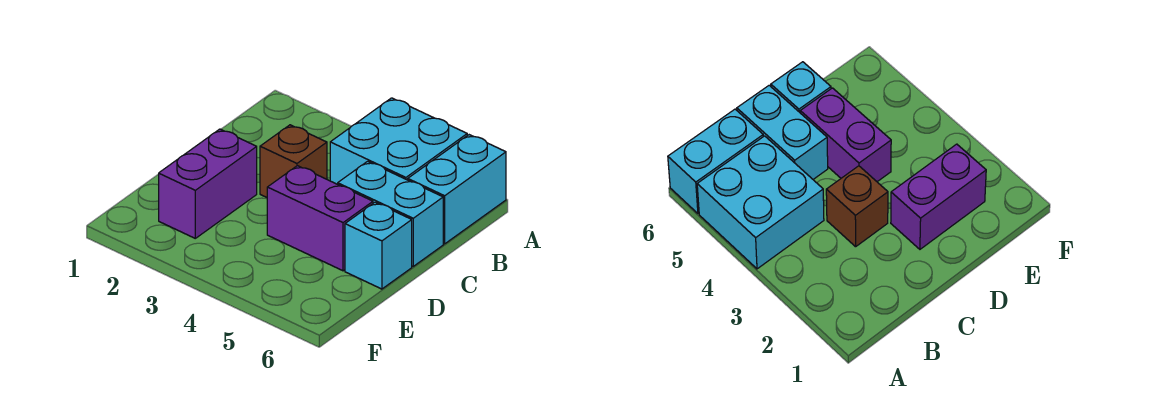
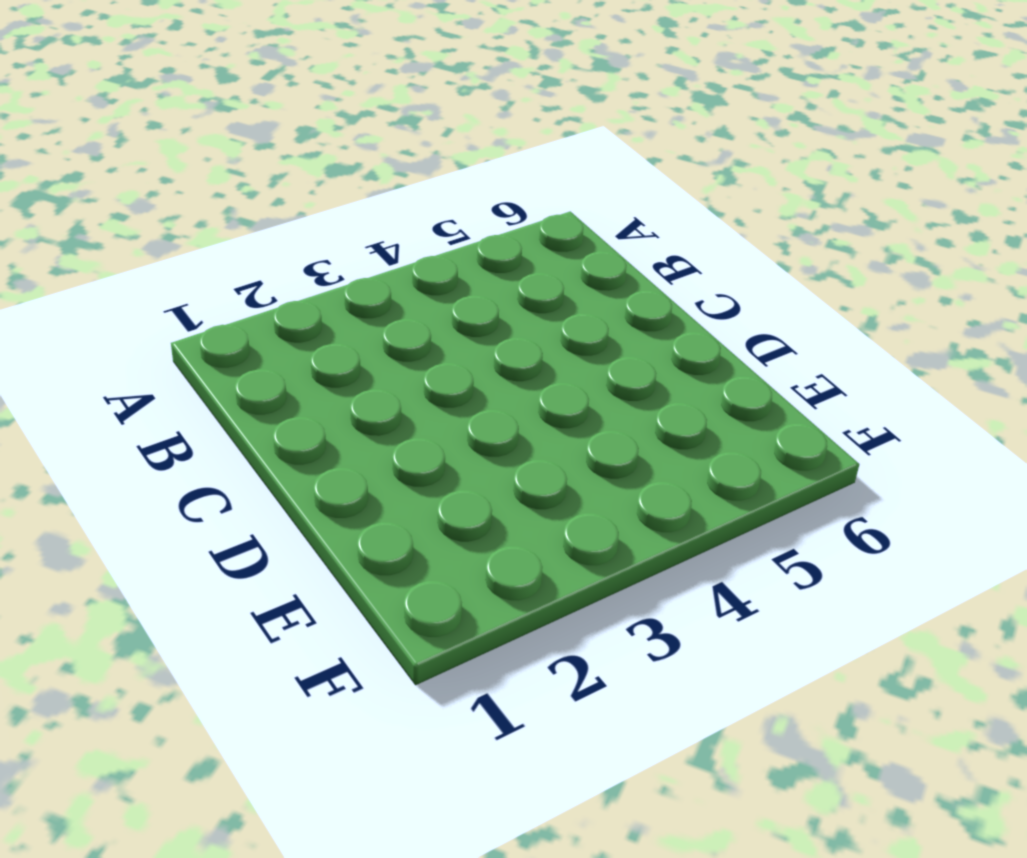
none -> cyan 2x2 brick [330,98,467,184]
none -> cyan 1x2 brick [408,135,506,244]

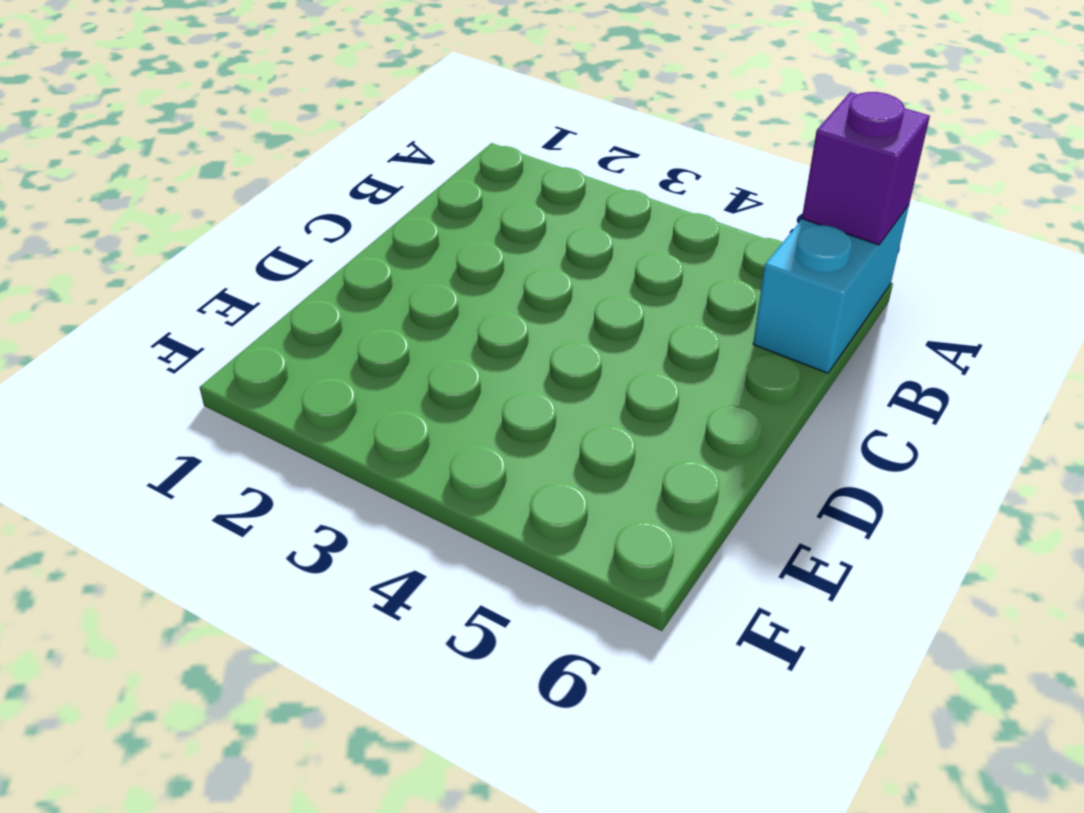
purple 1x1 brick [802,92,930,245] -> none
none -> cyan 2x2 brick [330,98,467,184]
none -> brown 1x1 brick [260,125,327,197]

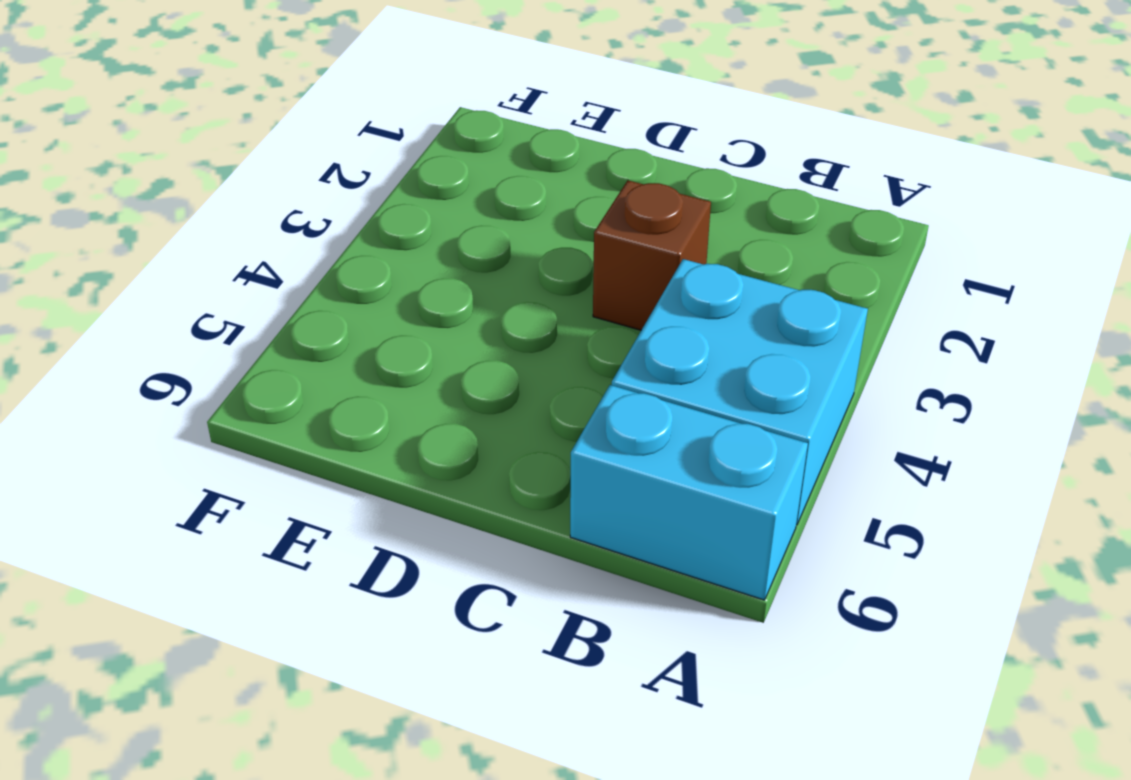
none -> cyan 1x2 brick [338,161,443,266]
none -> purple 1x2 brick [159,129,257,238]

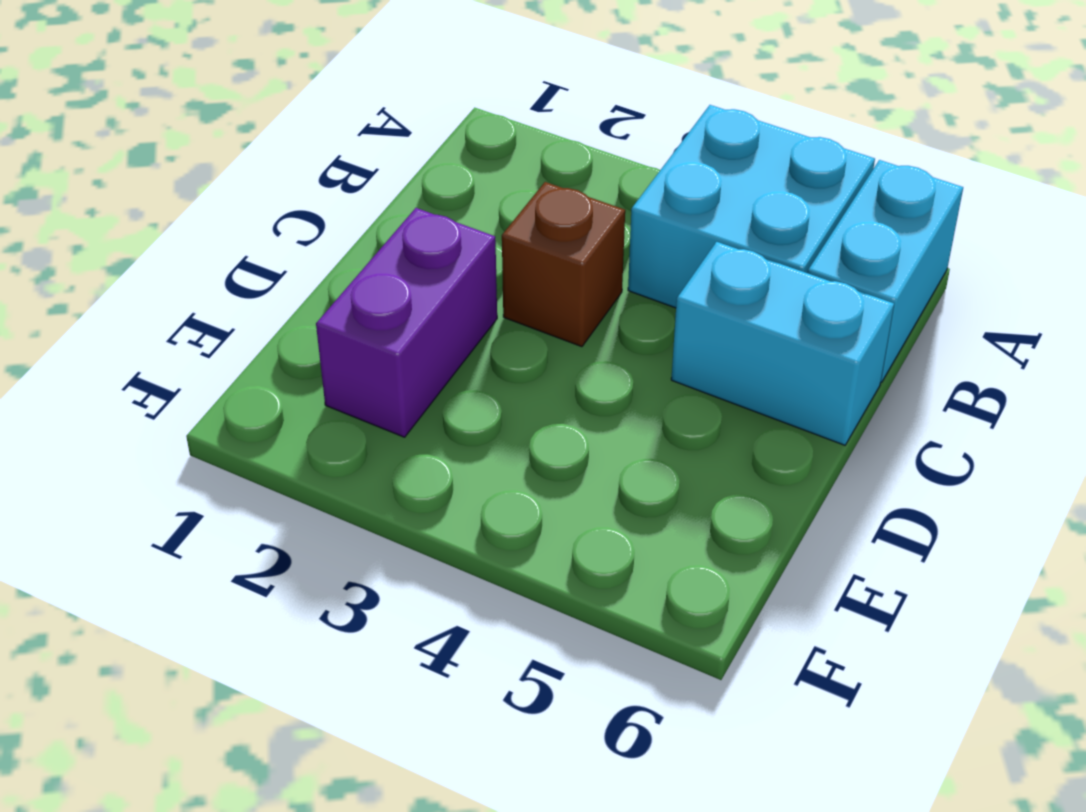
none -> purple 1x2 brick [267,166,373,271]
none -> cyan 1x1 brick [345,202,412,289]

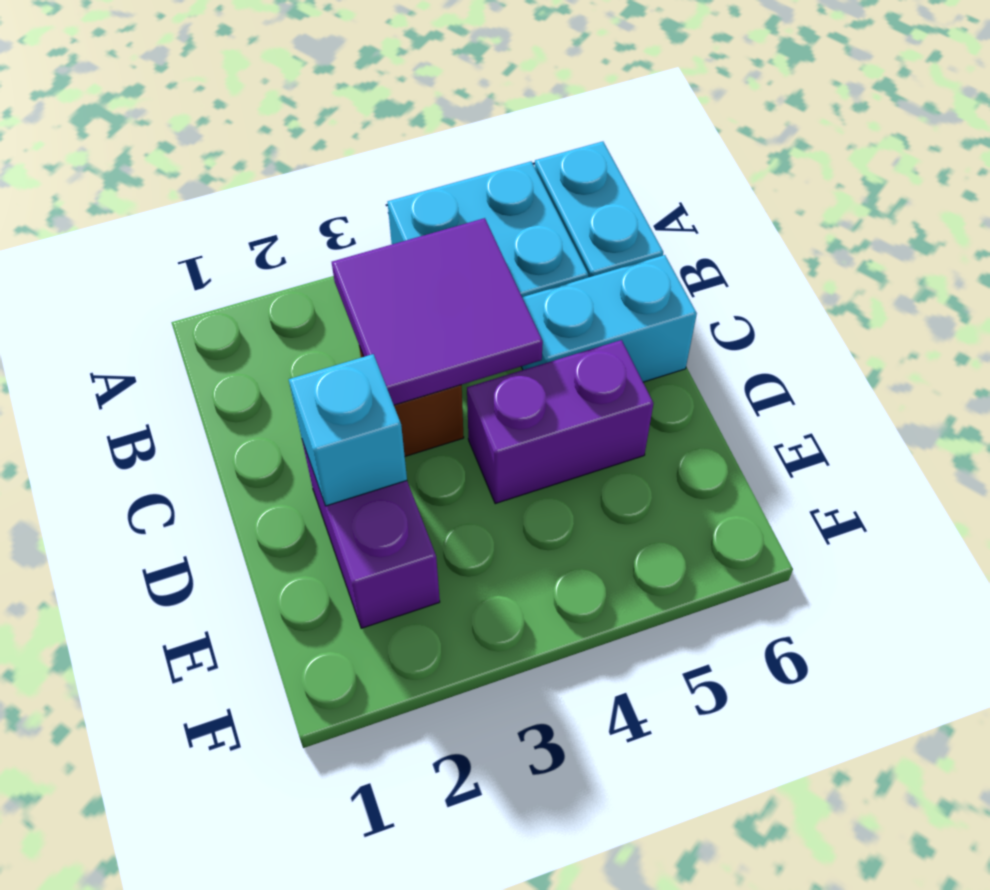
purple 2x2 tile [332,218,543,405] -> none
cyan 1x1 brick [289,354,407,506] -> cyan 1x1 brick moved to [345,202,412,289]

